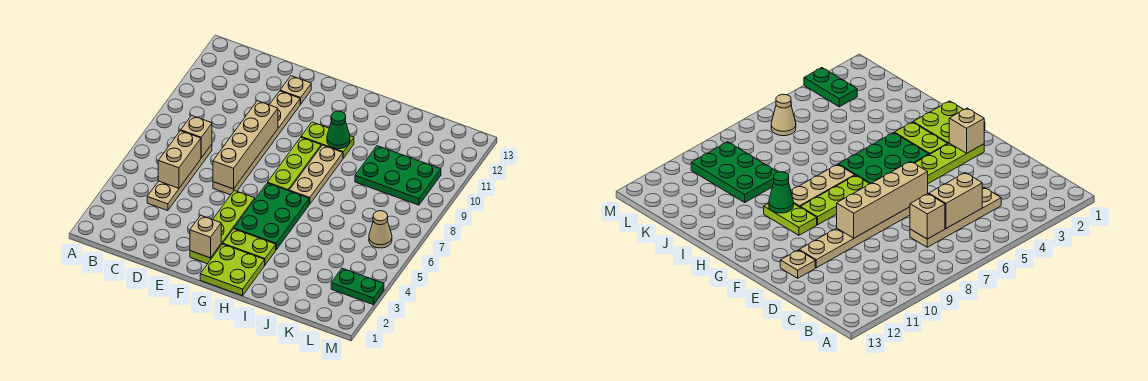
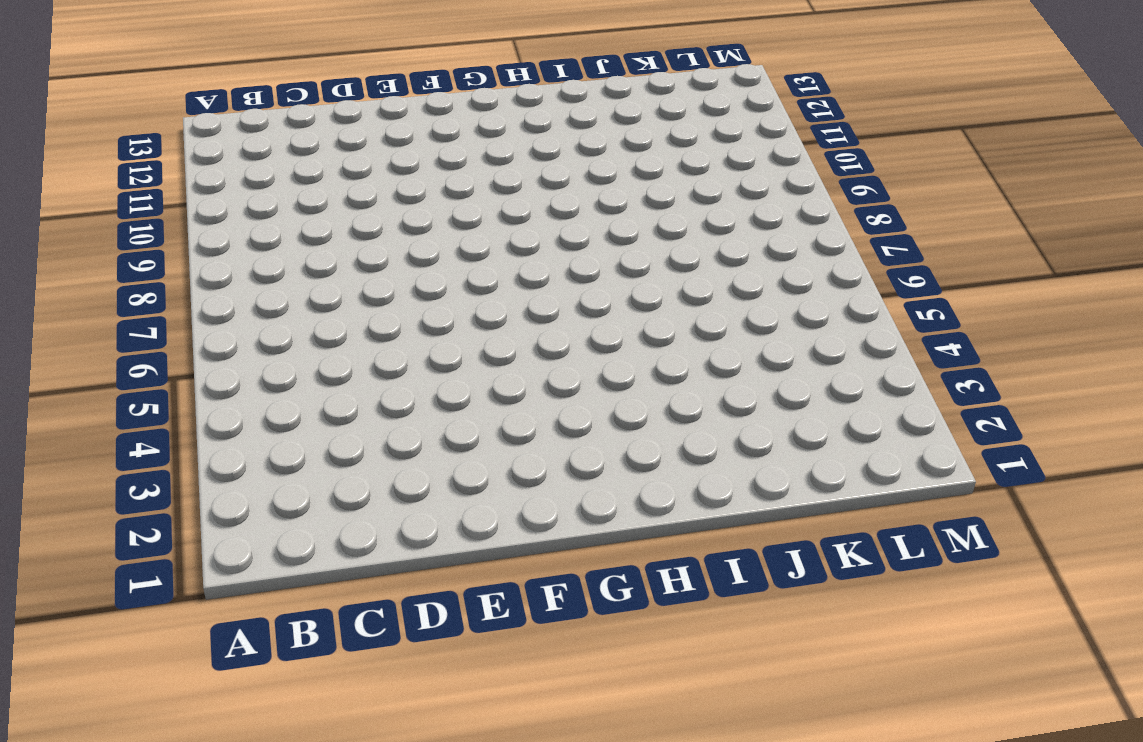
none -> tan 1x4 plate [147,144,212,211]
none -> tan 1x6 plate [213,91,300,195]
none -> tan 1x1 plate [280,76,311,104]

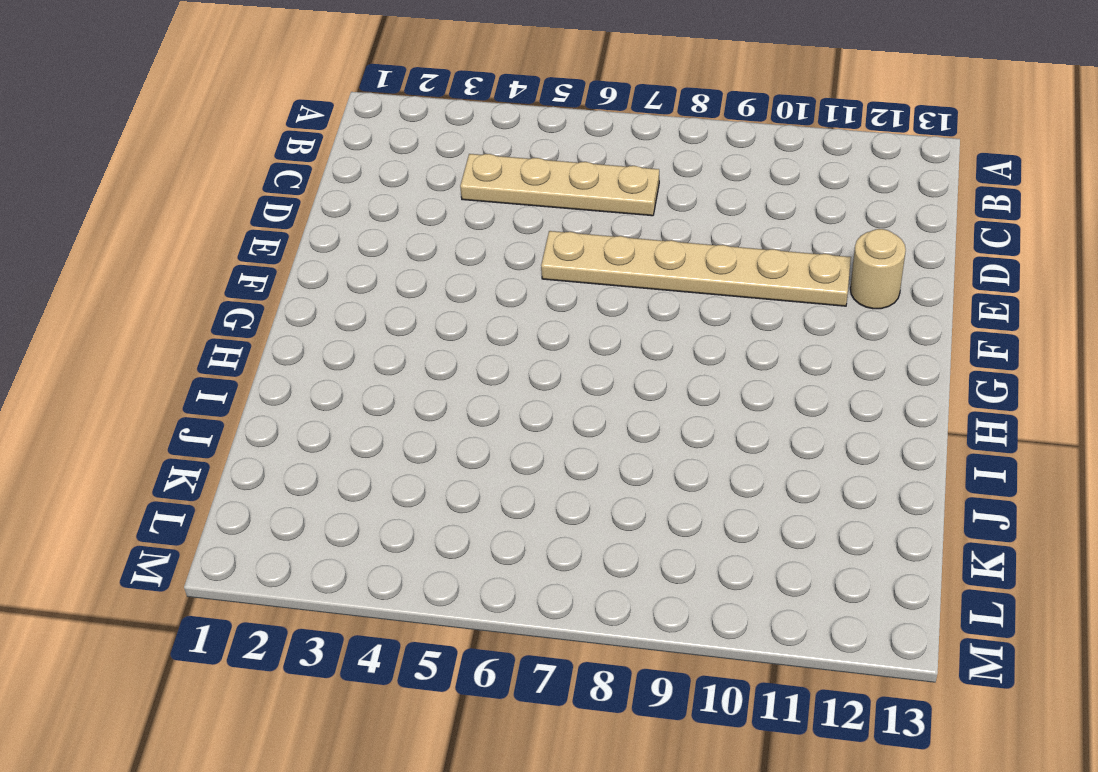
tan 1x1 round brick [850,229,906,309] -> tan 1x1 plate [280,76,311,104]
none -> lime 1x4 plate [190,190,255,264]
none -> lime 2x2 plate [200,244,265,296]
none -> lime 1x2 plate [223,229,276,265]

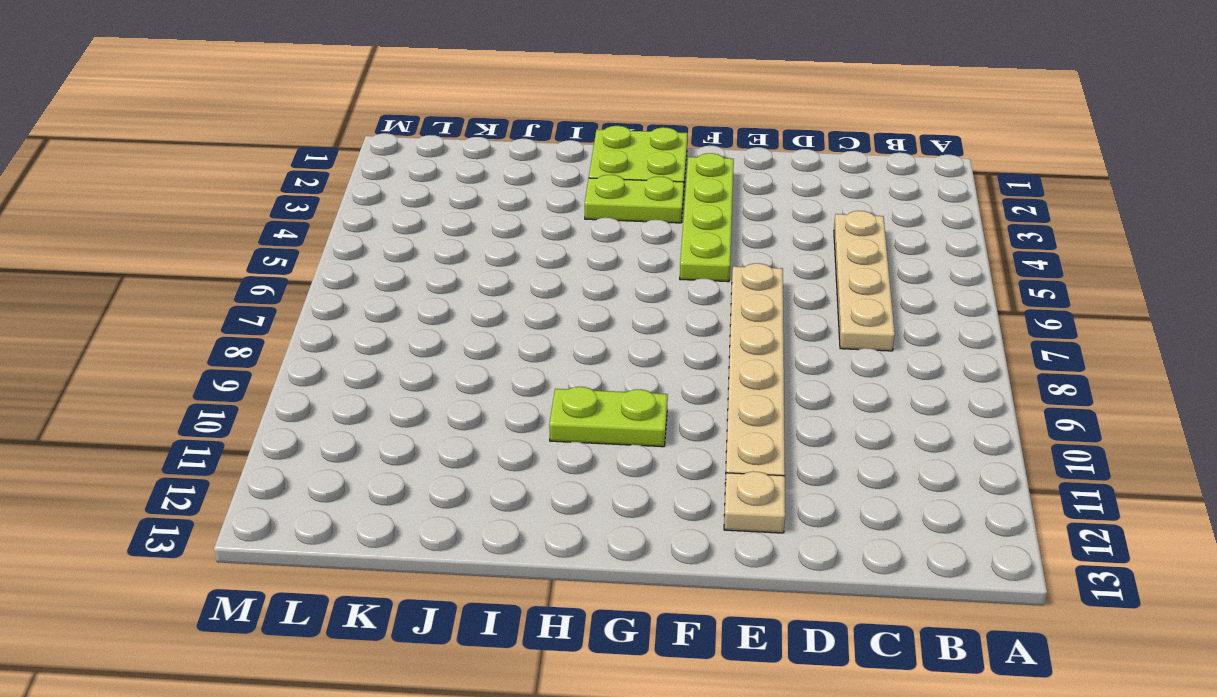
none -> green 2x3 plate [234,183,309,250]
none -> lime 1x3 plate [268,137,321,191]
none -> tan 1x3 plate [289,145,343,204]

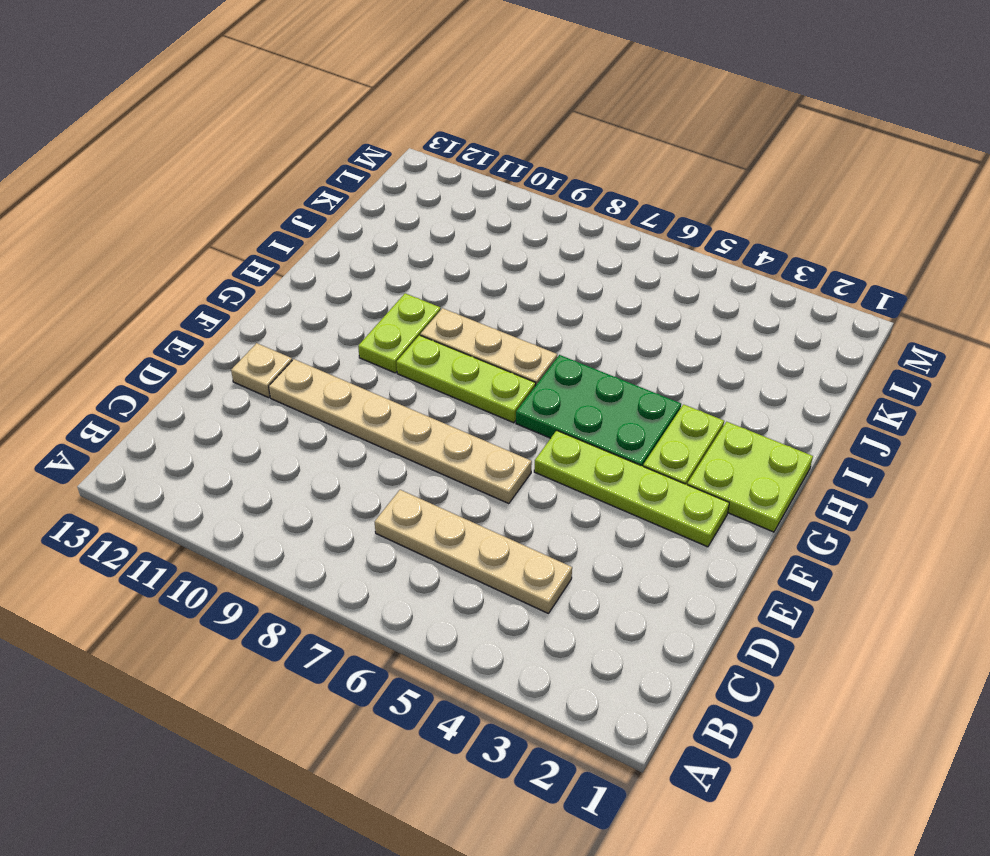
none -> green 2x3 plate [355,146,441,205]
none -> green 1x2 plate [331,268,384,305]
none -> tan 1x1 cone [369,211,392,248]

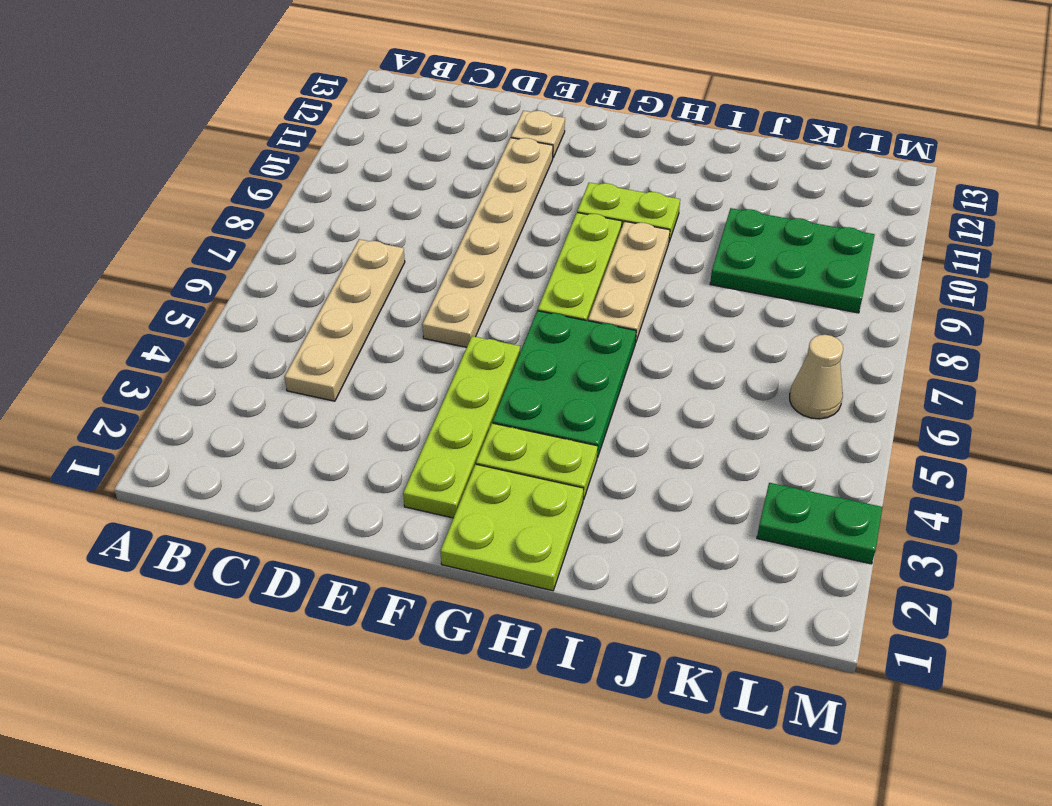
none -> tan 1x2 brick [158,131,201,188]
none -> tan 1x1 brick [181,115,212,158]
none -> tan 1x4 brick [213,101,278,189]

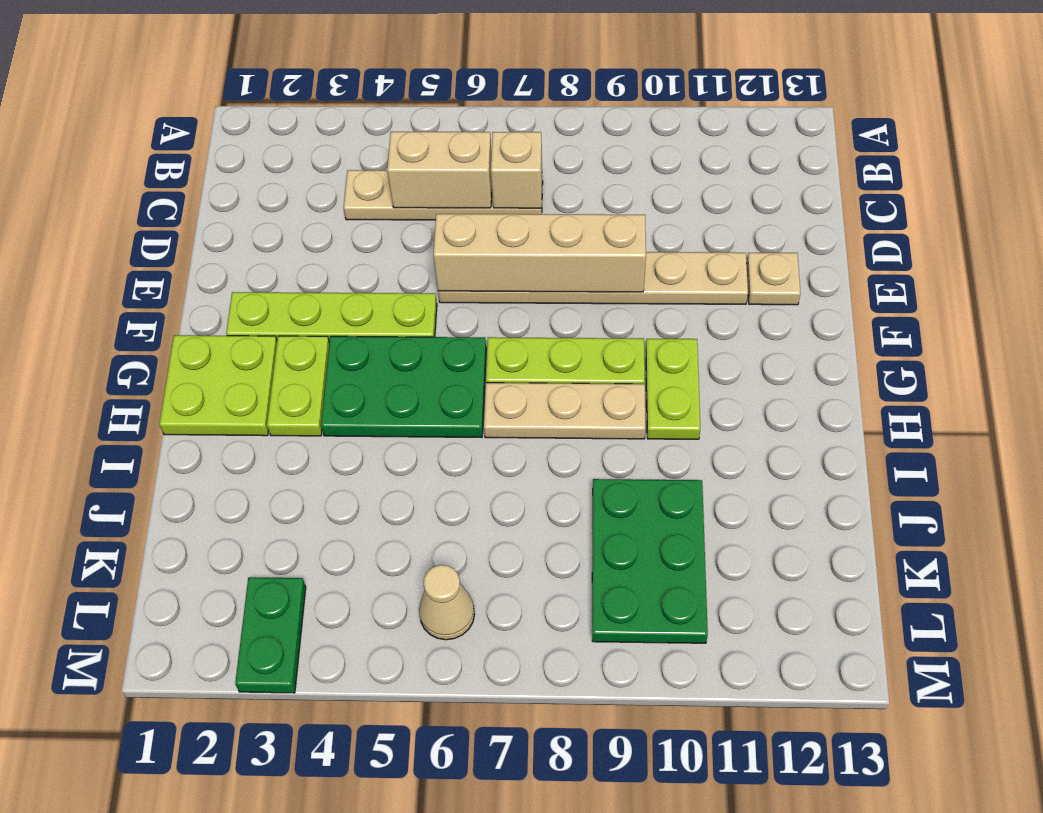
none -> tan 1x1 brick [190,215,221,258]
none -> green 1x1 cone [327,111,350,149]

